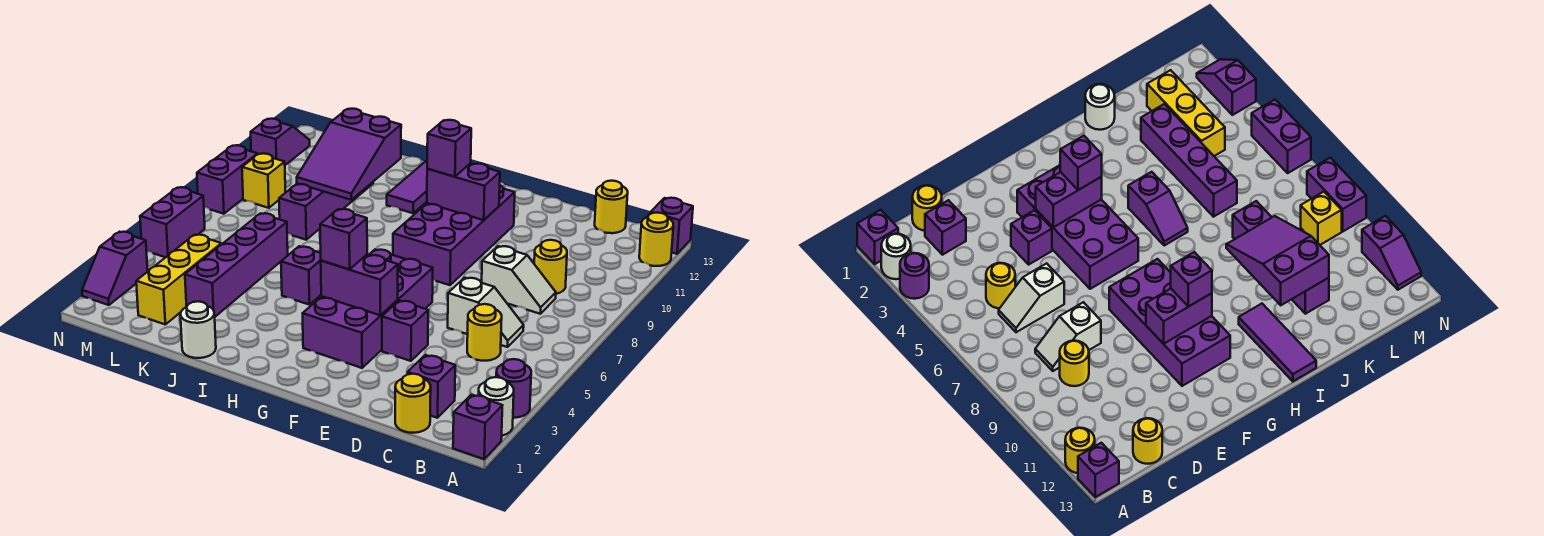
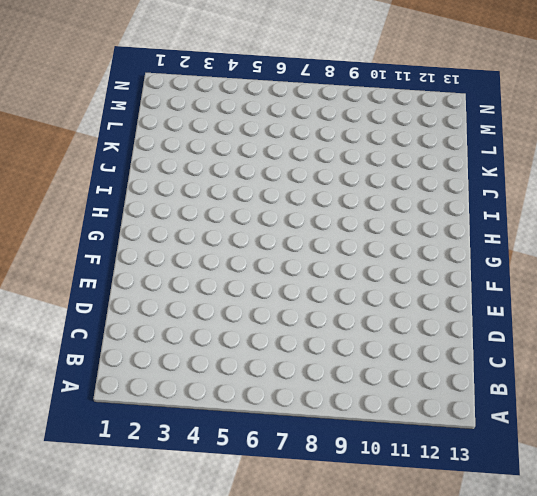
none -> purple 1x1 brick [453,395,503,459]
none -> white 1x1 round brick [478,377,514,436]
none -> purple 1x1 round brick [496,359,531,418]
none -> yellow 1x1 round brick [639,213,673,266]

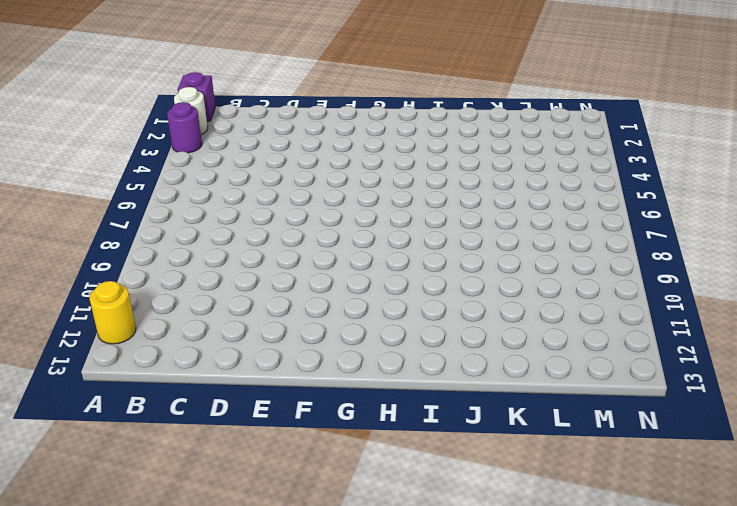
none -> purple 1x1 brick [651,198,693,254]
none -> yellow 1x1 round brick [395,374,431,433]
none -> purple 1x1 brick [408,355,455,418]
none -> yellow 1x1 round brick [467,304,502,361]

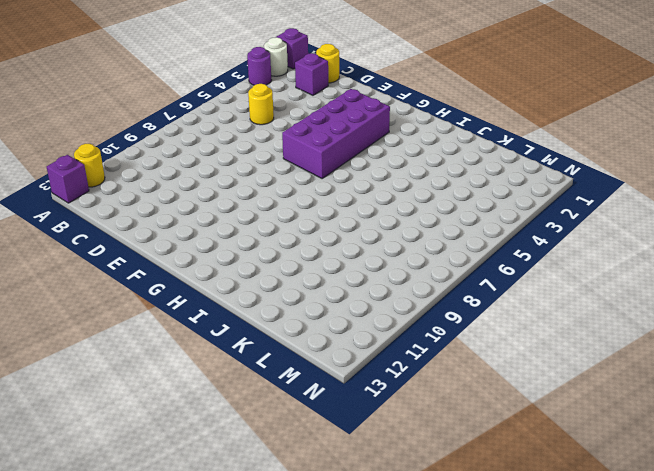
none -> white 1x2 slope [448,278,524,347]
none -> white 1x2 slope [482,246,556,314]
none -> yellow 1x1 round brick [534,240,567,294]
none -> yellow 1x1 round brick [595,181,628,233]

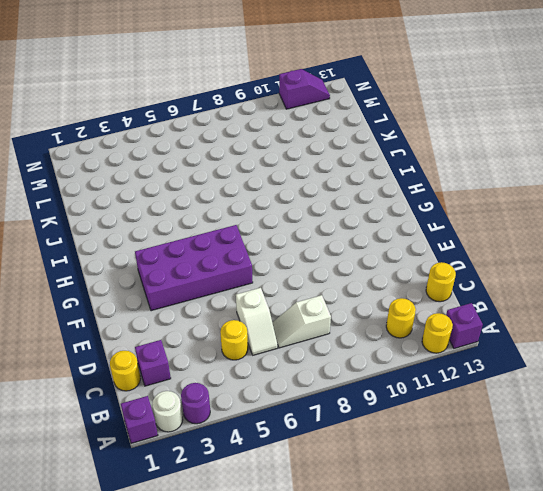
yellow 1x1 round brick [386,298,416,338] -> yellow 1x1 round brick moved to [534,240,567,294]
white 1x2 slope [272,295,331,348] -> white 1x2 slope turned to [482,246,556,314]
none -> purple 1x1 brick [382,301,428,361]
none -> purple 2x4 brick [393,185,515,285]
none -> purple 1x2 slope [281,246,321,305]
none -> purple 1x3 tile [387,161,427,213]

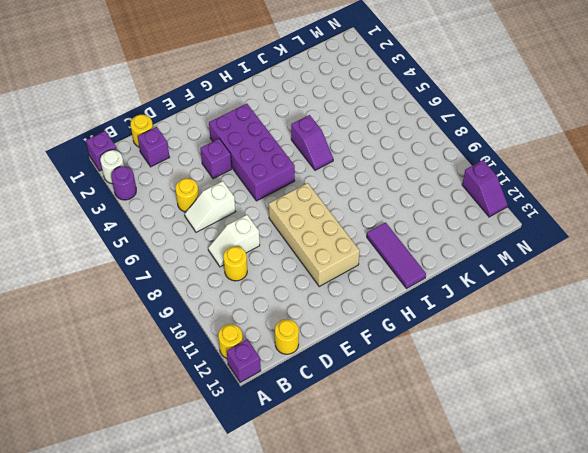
tan 2x4 brick [269,183,360,286] -> purple 2x4 brick [393,185,515,285]
none -> white 1x1 round brick [180,301,216,358]
none -> purple 1x4 brick [185,213,288,317]
none -> purple 1x4 brick [279,182,373,240]
none -> yellow 1x3 brick [136,235,221,324]

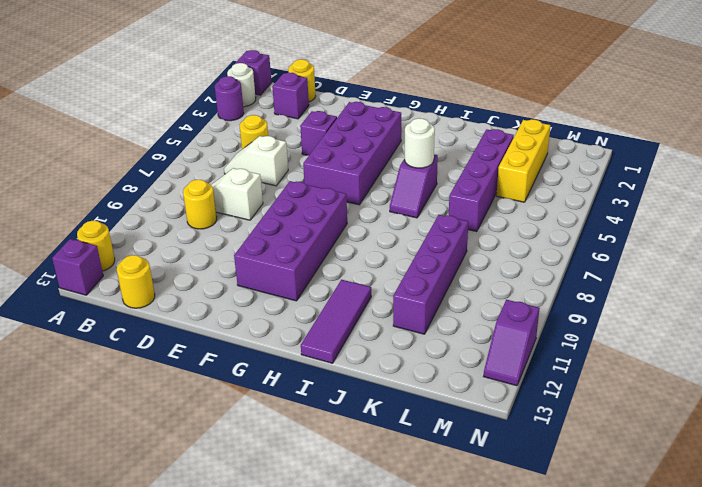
white 1x1 round brick [405,118,435,168] -> white 1x1 round brick moved to [180,301,216,358]
none -> yellow 1x1 brick [242,153,285,208]
none -> purple 1x2 slope [82,232,148,305]
none -> purple 1x2 brick [140,187,205,257]
none -> purple 1x2 brick [197,145,258,214]

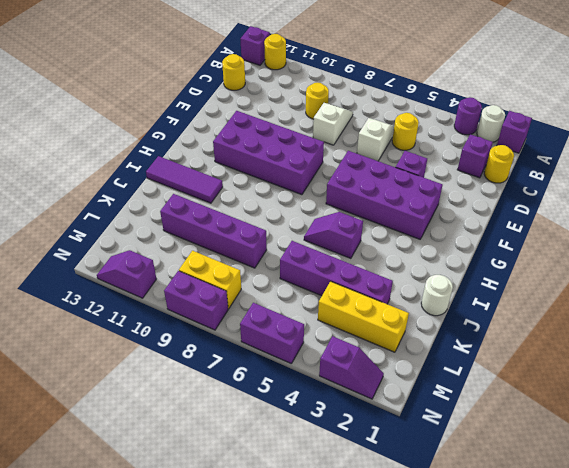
yellow 1x2 brick [179,251,241,309] -> yellow 1x1 brick [242,153,285,208]
none -> purple 1x2 brick [321,255,398,315]
none -> purple 1x2 brick [427,163,500,220]
none -> purple 2x3 slope [297,109,401,200]
none -> purple 1x1 brick [320,209,367,269]

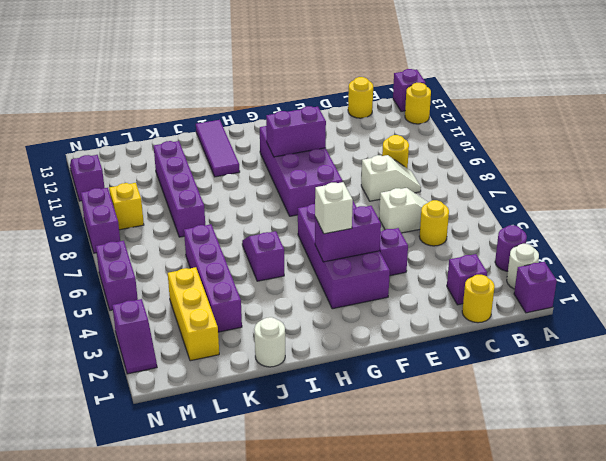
white 1x1 brick [315,182,353,234] -> purple 1x1 brick [320,209,367,269]
none -> purple 2x3 slope [297,109,401,200]
none -> purple 1x1 brick [427,120,471,177]

